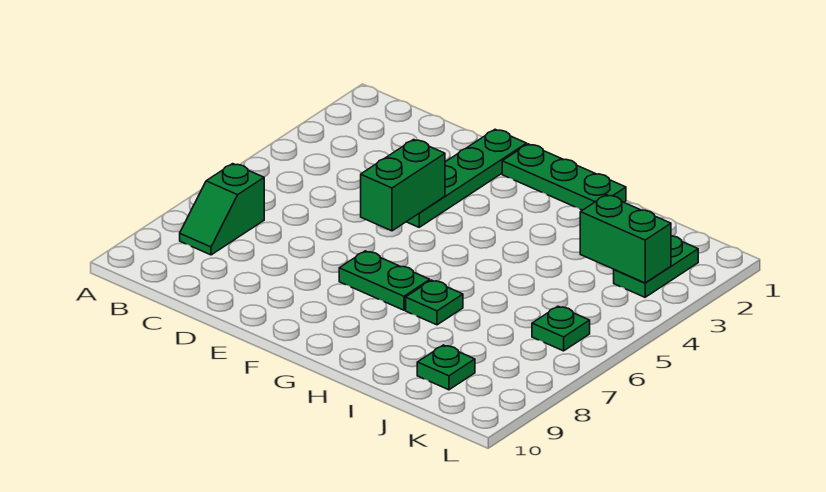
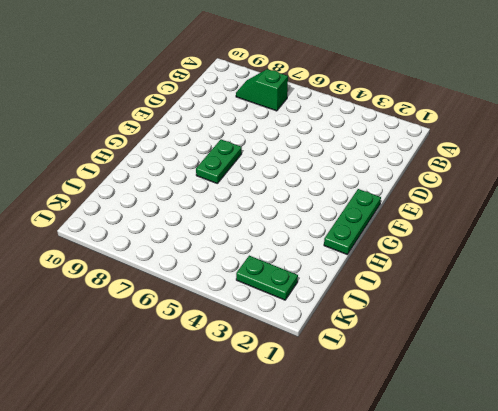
none -> green 1x4 plate [407,129,527,227]
none -> green 1x1 plate [406,280,463,325]

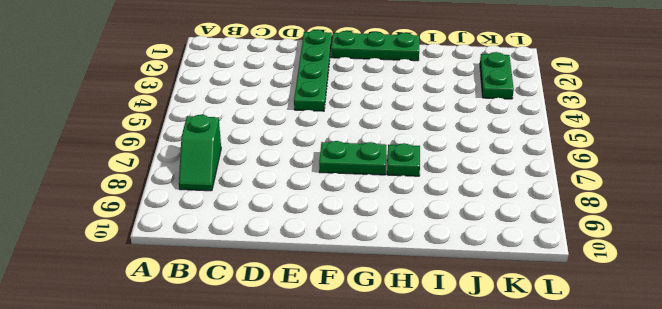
none -> green 1x1 plate [417,345,475,390]
none -> green 1x1 plate [532,306,590,351]

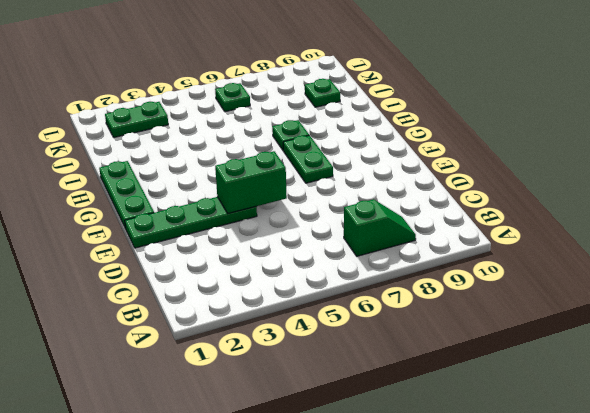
none -> green 1x2 brick [580,195,671,283]

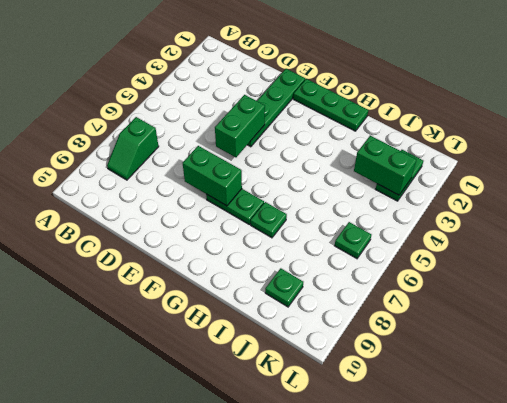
green 1x2 brick [183,146,242,206] -> none

